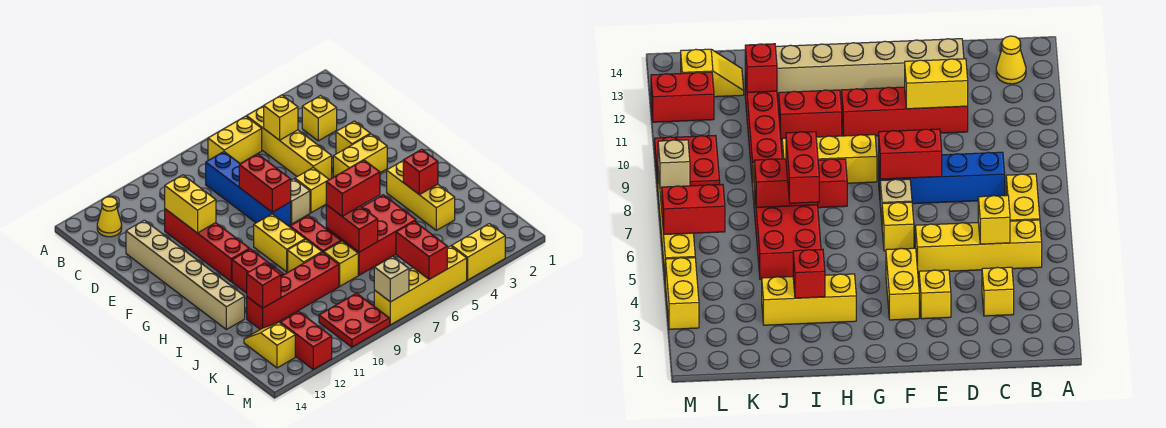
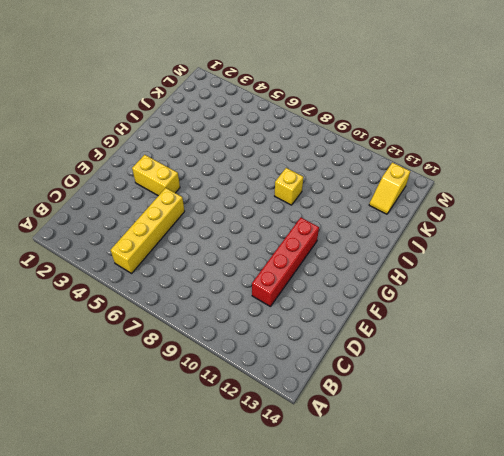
none -> yellow 1x2 brick [208,116,262,164]
none -> yellow 1x1 cone [97,197,122,237]
none -> yellow 1x1 brick [302,96,337,141]
none -> blue 1x4 brick [206,152,291,226]

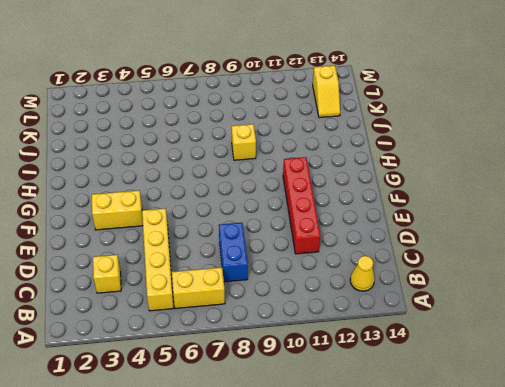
blue 1x2 brick [219,223,248,282] -> blue 1x4 brick [206,152,291,226]
none -> tan 1x6 brick [126,220,245,329]
none -> yellow 1x1 brick [336,121,370,154]
none -> yellow 1x1 brick [295,168,329,213]
none -> tan 1x1 brick [291,179,310,224]

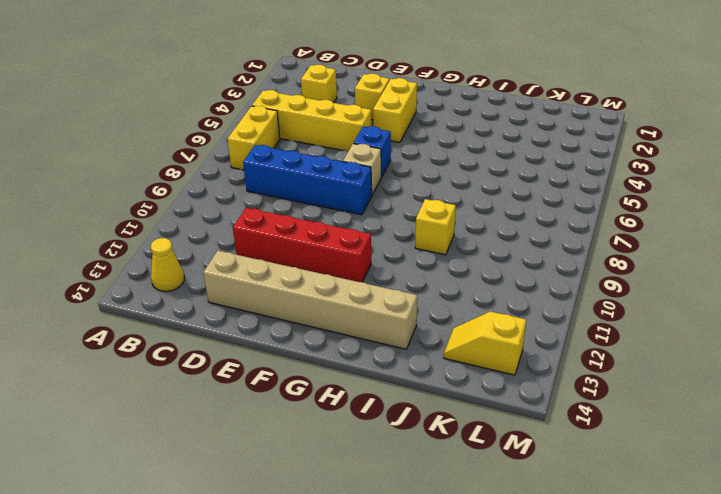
blue 1x1 brick [353,126,391,177] -> yellow 1x1 brick [295,168,329,213]
none -> yellow 1x2 brick [254,214,305,272]
none -> yellow 1x3 brick [387,161,455,230]
none -> red 1x2 brick [290,215,341,253]
none -> red 1x2 brick [232,249,283,293]

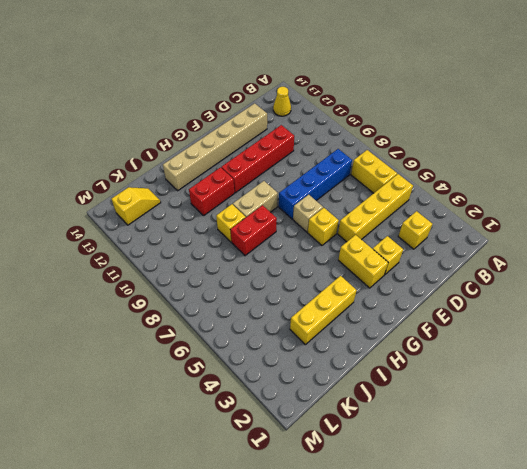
tan 1x2 brick [233,181,278,217] -> yellow 1x2 brick [254,214,305,272]
none -> red 2x3 brick [326,195,416,275]
none -> yellow 1x1 brick [324,241,358,286]
none -> red 1x4 brick [247,252,339,329]
none -> red 2x2 plate [319,293,390,347]

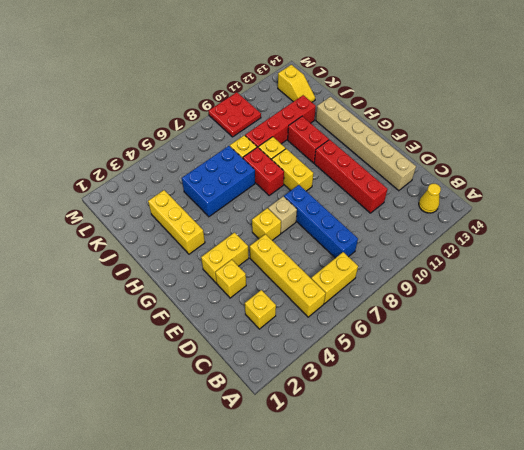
blue 2x3 brick [182,146,255,217] -> red 2x3 brick [326,195,416,275]
none -> red 1x2 brick [280,311,332,369]
none -> yellow 1x2 brick [452,224,505,280]
none -> yellow 1x4 brick [374,246,467,325]
none -> yellow 1x1 brick [264,95,298,140]

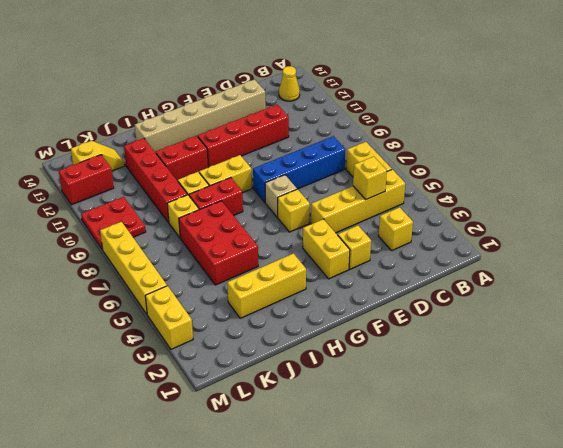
none -> yellow 1x2 brick [165,175,216,233]
none -> red 1x2 brick [239,154,291,212]
none -> red 1x1 brick [403,149,438,195]
none -> red 1x2 brick [326,205,378,252]

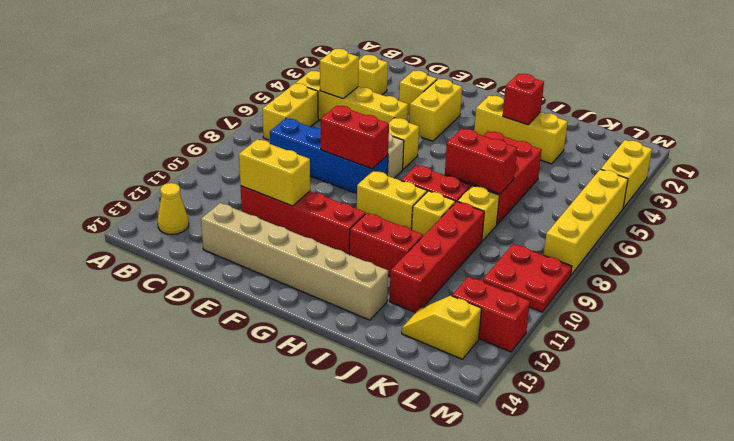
none -> red 1x1 brick [247,263,281,308]
none -> red 1x2 brick [396,221,447,279]
none -> tan 1x1 brick [374,256,409,302]
none -> red 1x2 brick [326,160,380,216]

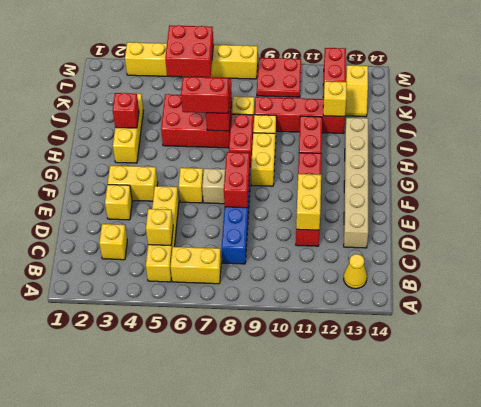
yellow 1x1 brick [323,81,347,116] -> red 1x1 brick [247,263,281,308]
red 2x2 brick [165,25,214,77] -> red 1x2 brick [396,221,447,279]
none -> tan 1x1 brick [374,256,409,302]

